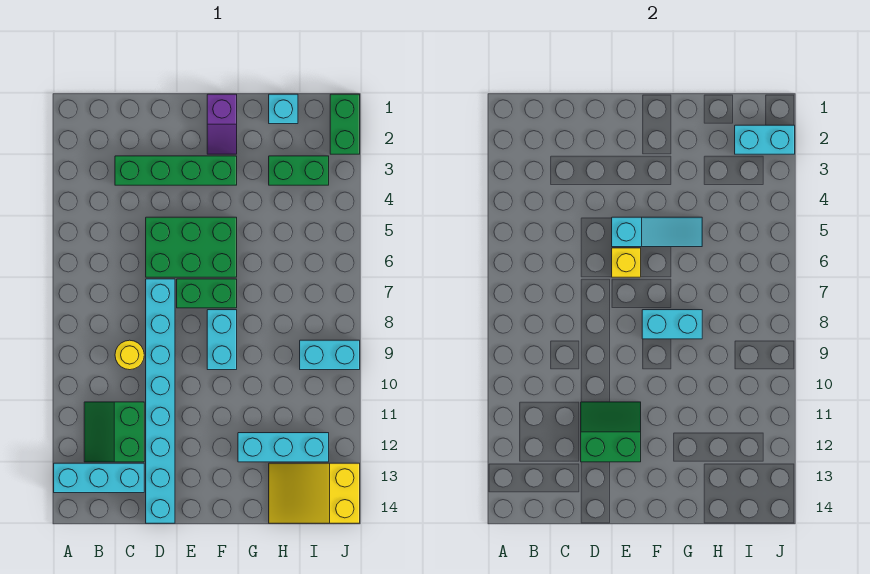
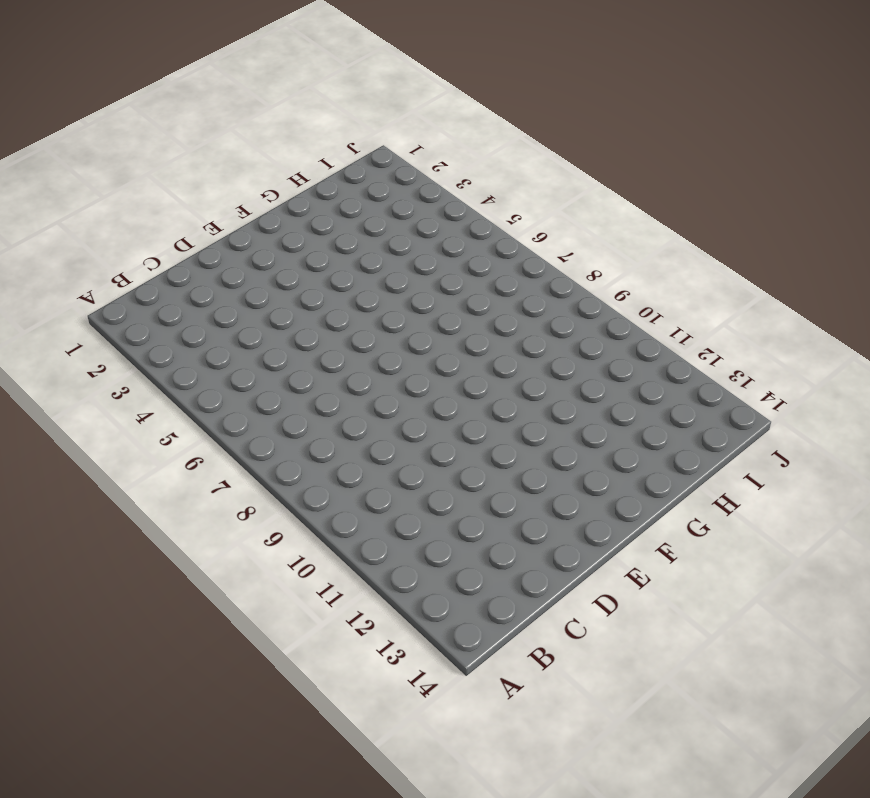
none -> cyan 1x3 brick [54,463,144,493]
none -> green 2x2 slope [84,402,144,462]
none -> green 1x4 brick [115,156,237,185]

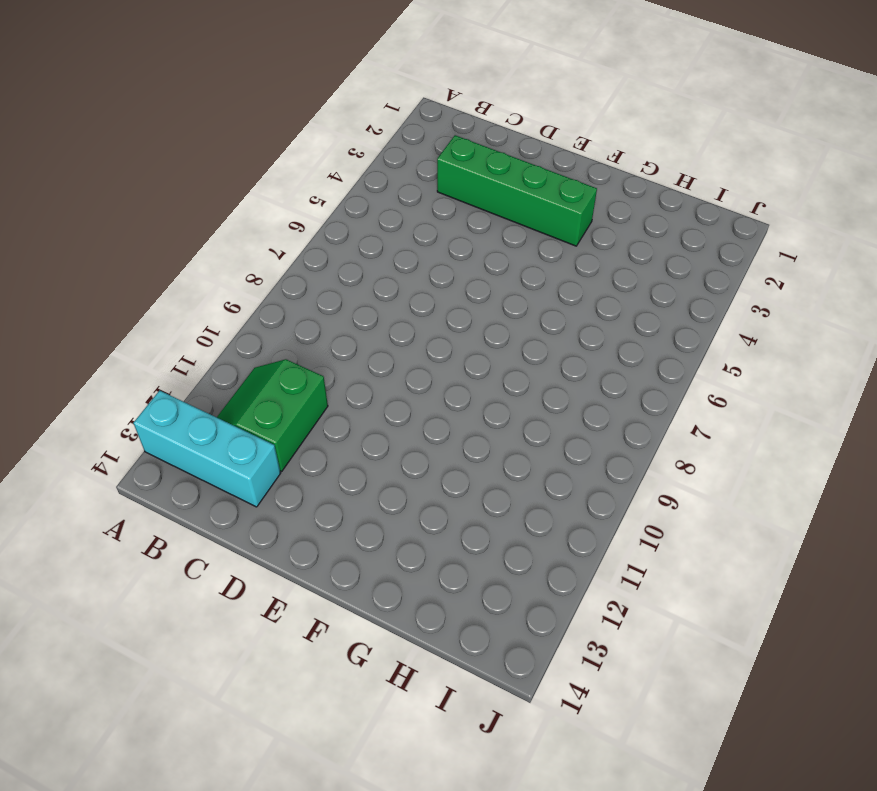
none -> yellow 1x1 round brick [115,340,144,370]
none -> green 2x3 brick [146,217,237,277]
none -> cyan 1x8 brick [146,279,175,523]

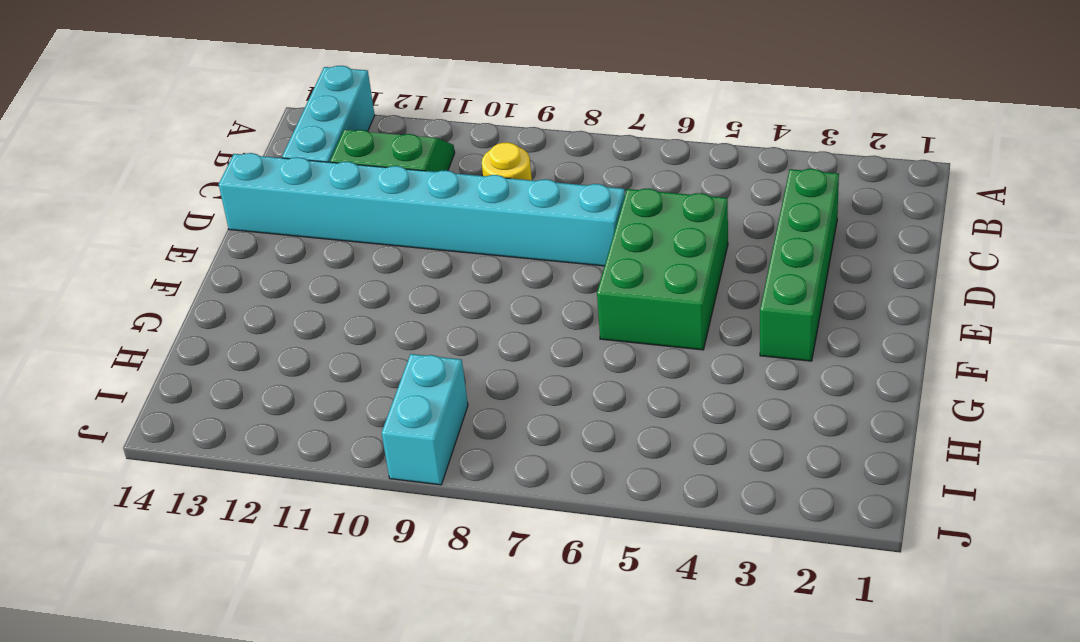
none -> green 1x2 brick [177,279,237,308]
none -> purple 1x2 slope [207,94,237,154]
none -> cyan 1x2 brick [207,310,237,370]

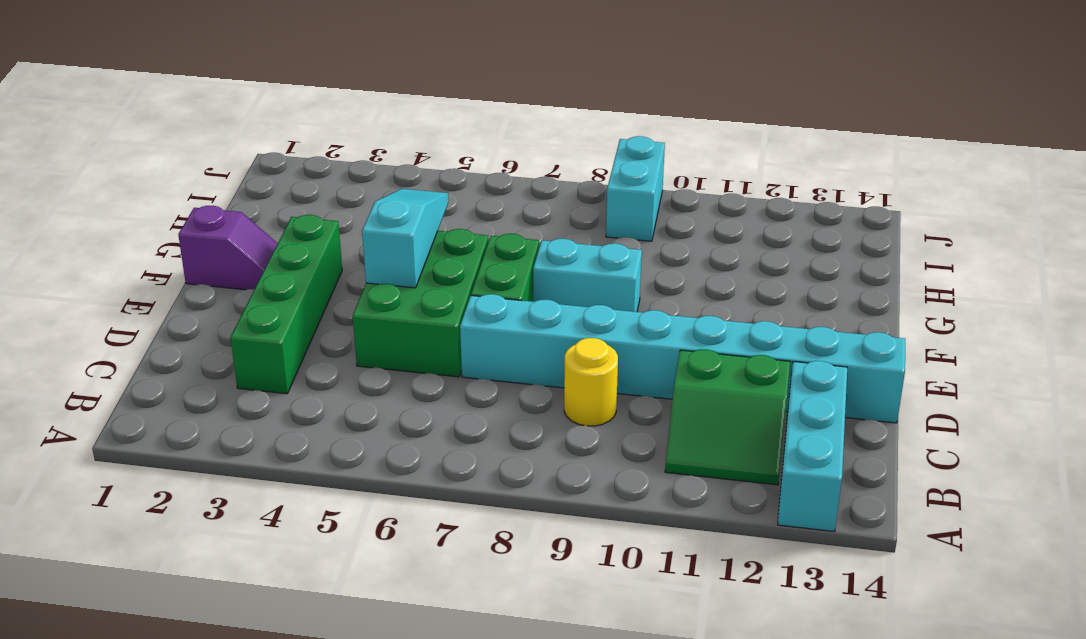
none -> cyan 1x3 brick [238,433,329,462]
none -> cyan 1x1 brick [269,94,298,124]
none -> green 1x2 brick [269,156,329,185]

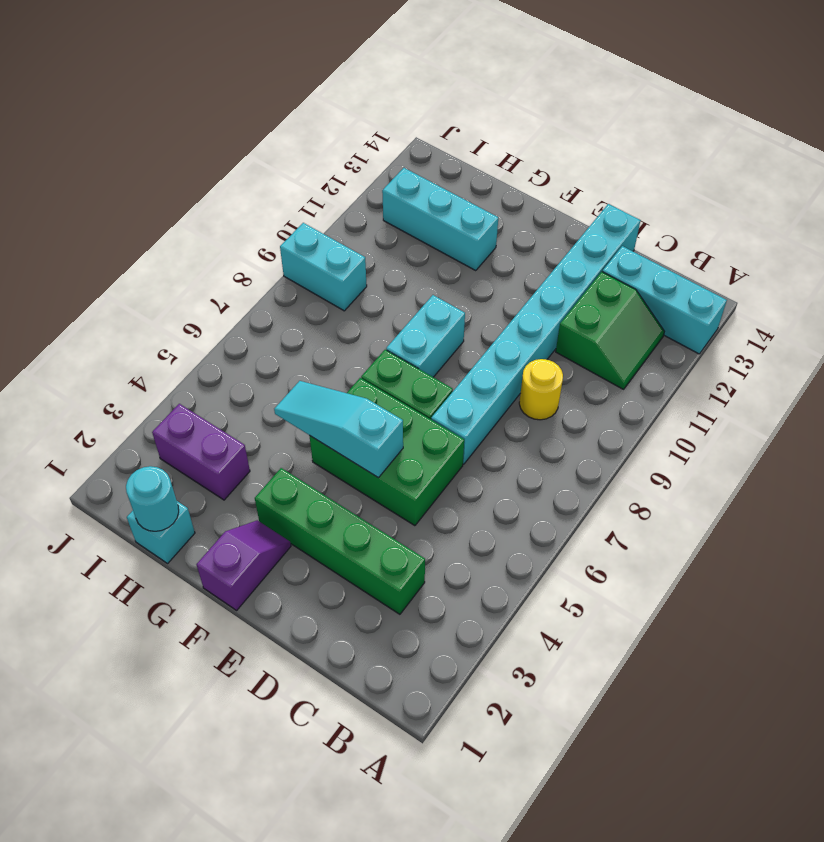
cyan 1x1 round brick [126,466,179,531] -> none
purple 1x2 brick [152,404,250,500] -> green 1x2 brick [269,156,329,185]
none -> yellow 2x3 slope [269,463,360,523]
none -> green 1x2 brick [330,94,360,154]
none -> green 2x2 slope [581,402,641,462]

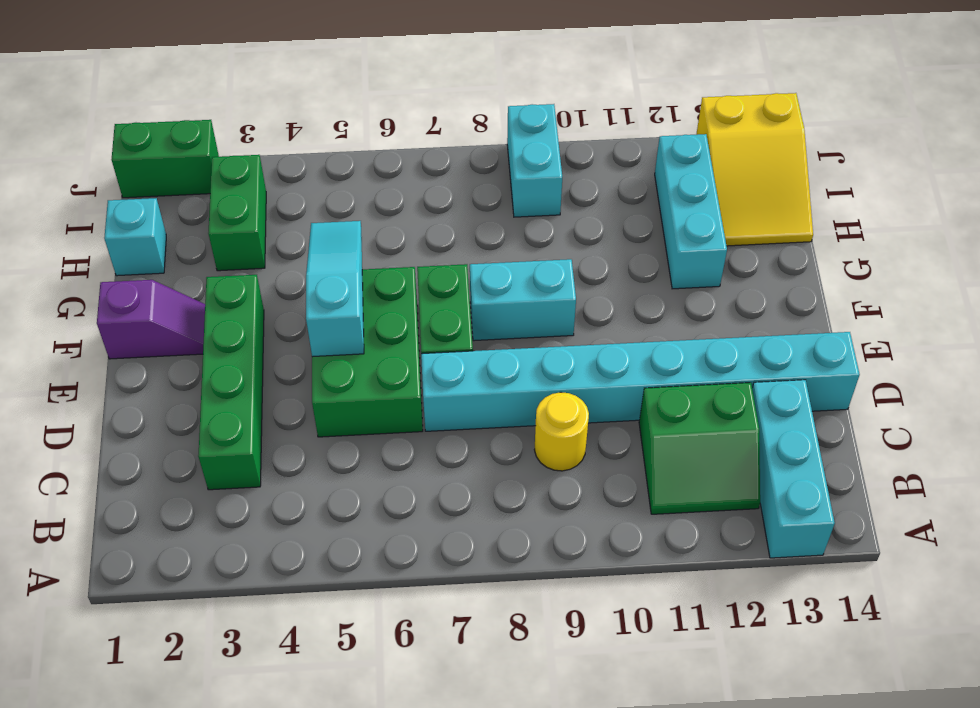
none -> green 2x2 slope [581,402,641,462]
none -> yellow 1x1 brick [612,248,641,277]
none -> cyan 1x2 brick [642,310,702,339]

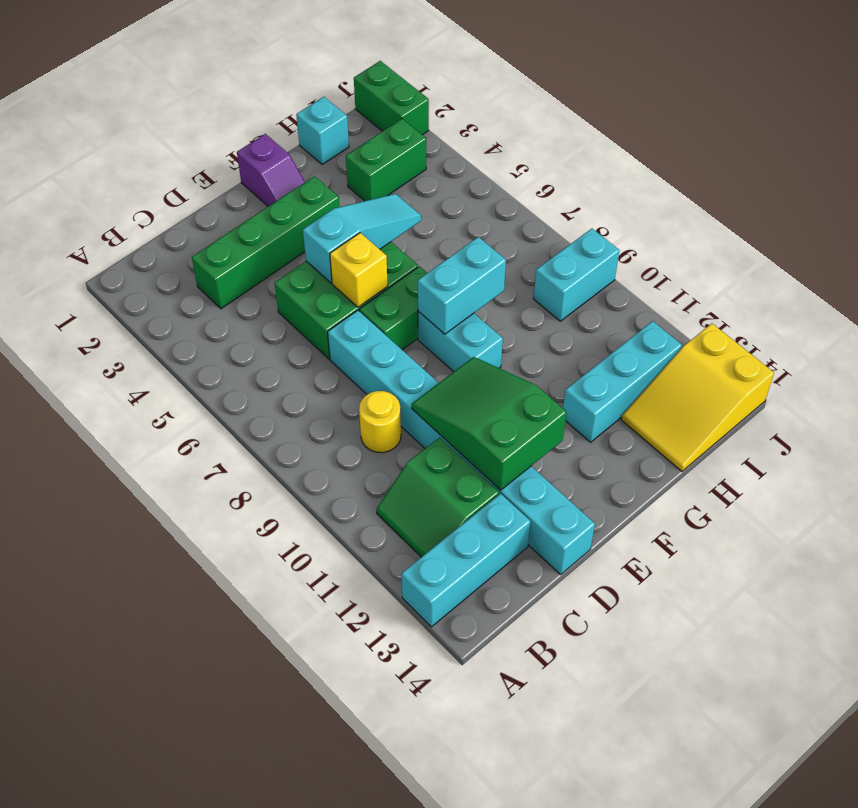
green 2x3 slope [412,357,566,490] -> green 2x2 slope [581,402,641,462]
none -> cyan 1x2 brick [735,125,795,154]

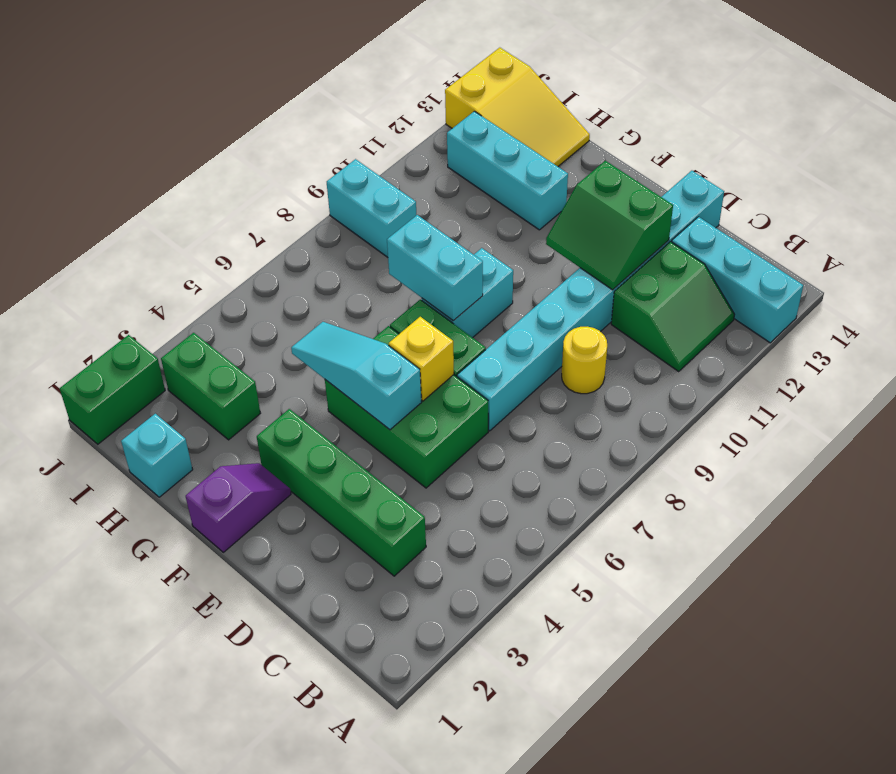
none -> cyan 1x2 brick [735,125,795,154]

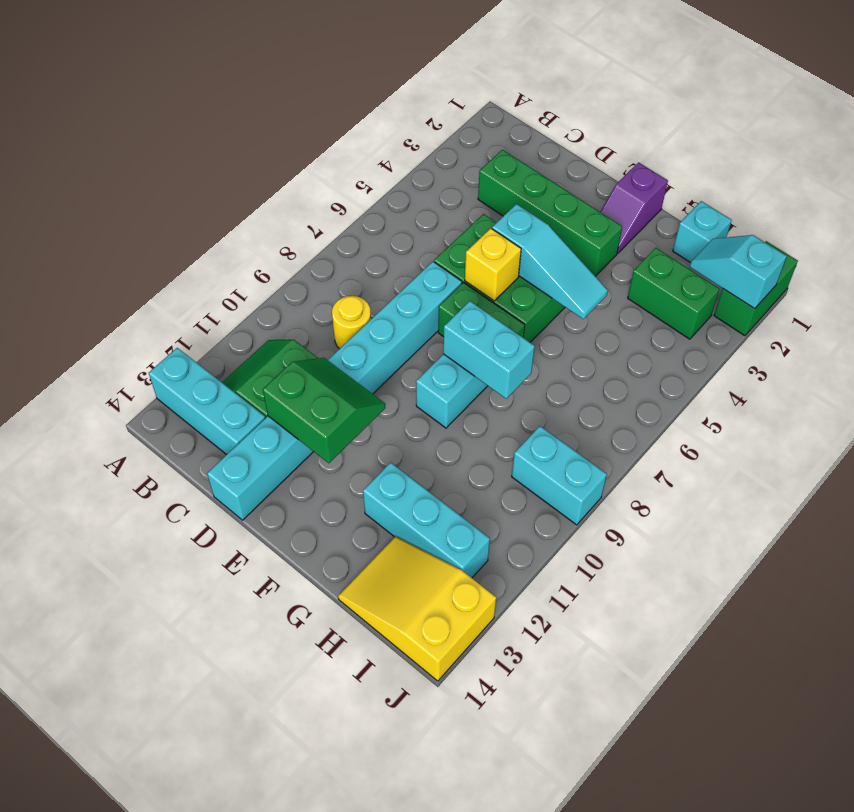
cyan 1x2 slope [690,235,787,309] -> cyan 1x2 brick [735,125,795,154]

